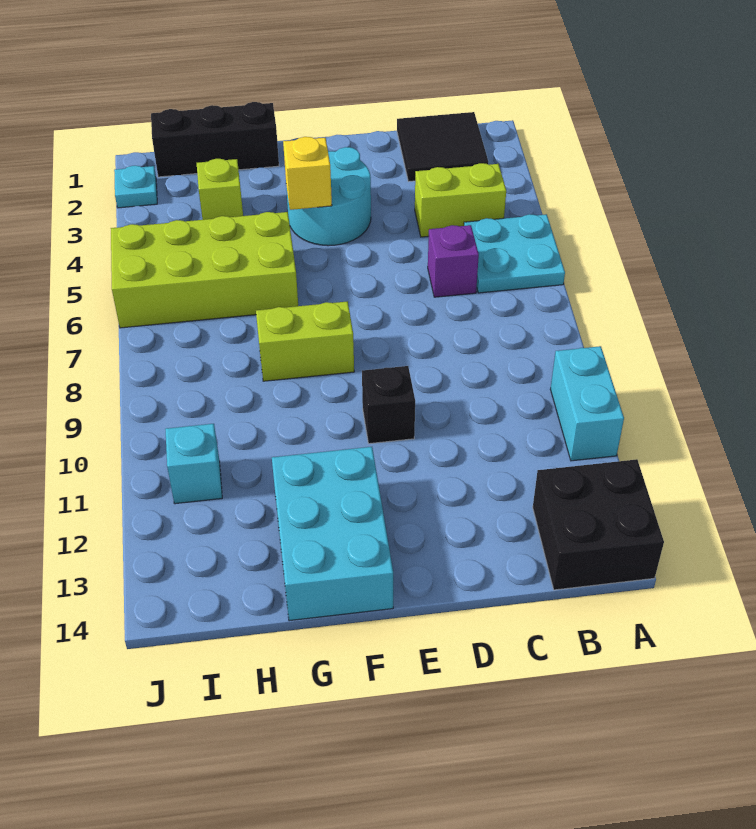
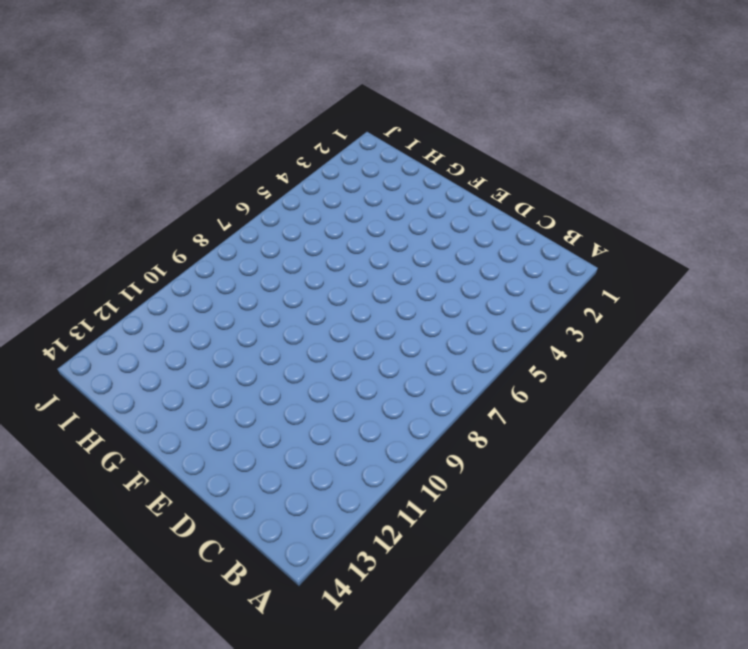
none -> cyan 2x2 plate [464,214,565,293]
none -> cyan 1x2 brick [550,346,624,461]
none -> black 2x2 brick [533,459,664,590]

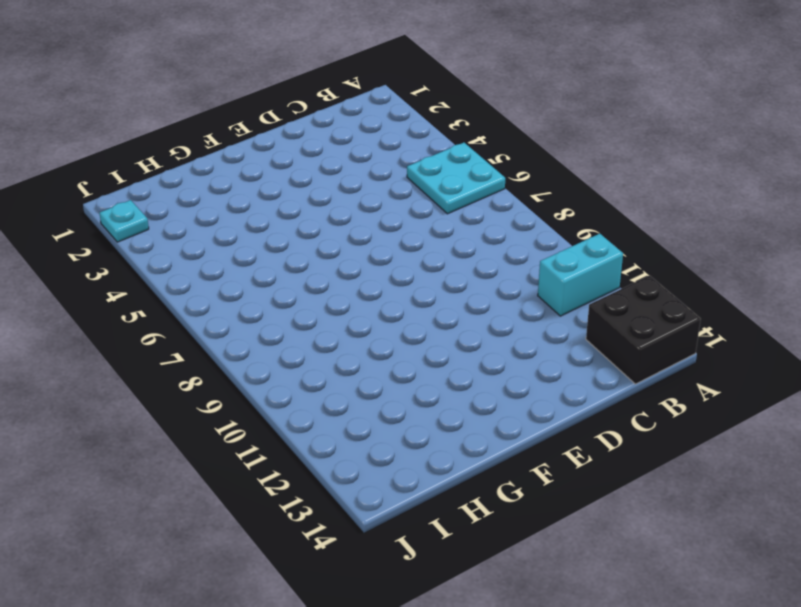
cyan 1x2 brick [538,234,623,316] -> cyan 1x2 brick turned to [550,346,624,461]
none -> black 2x2 tile [397,112,488,182]
none -> lime 1x2 brick [415,163,506,237]
none -> purple 1x1 brick [428,225,479,297]

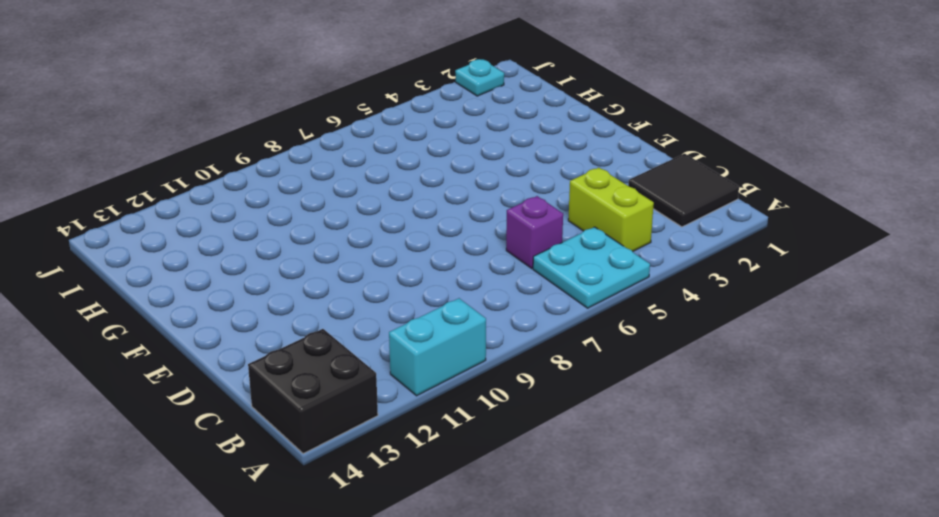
none -> cyan 2x2 round brick [286,147,371,246]
none -> black 1x1 brick [362,366,415,444]
none -> lime 1x2 brick [256,301,354,381]

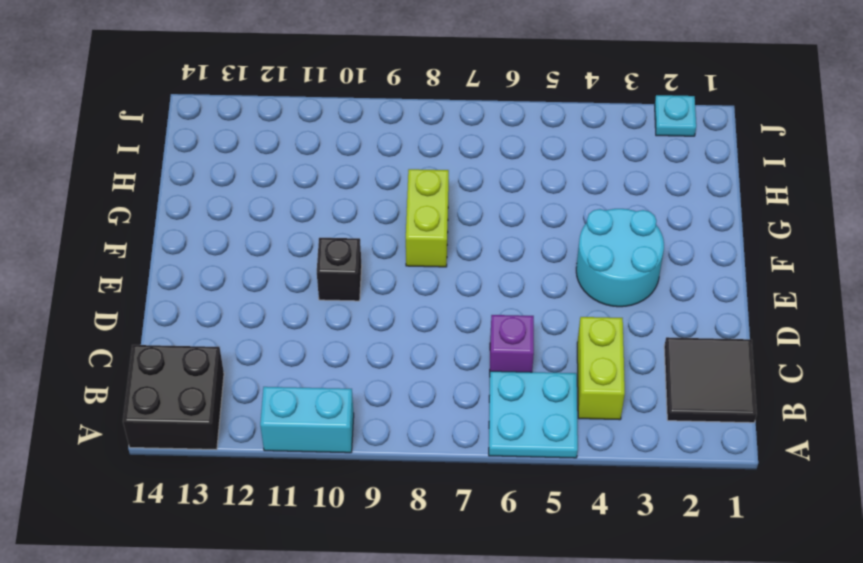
none -> cyan 2x3 brick [272,447,393,621]
none -> black 1x3 brick [151,102,279,177]
none -> lime 2x4 brick [111,212,298,328]

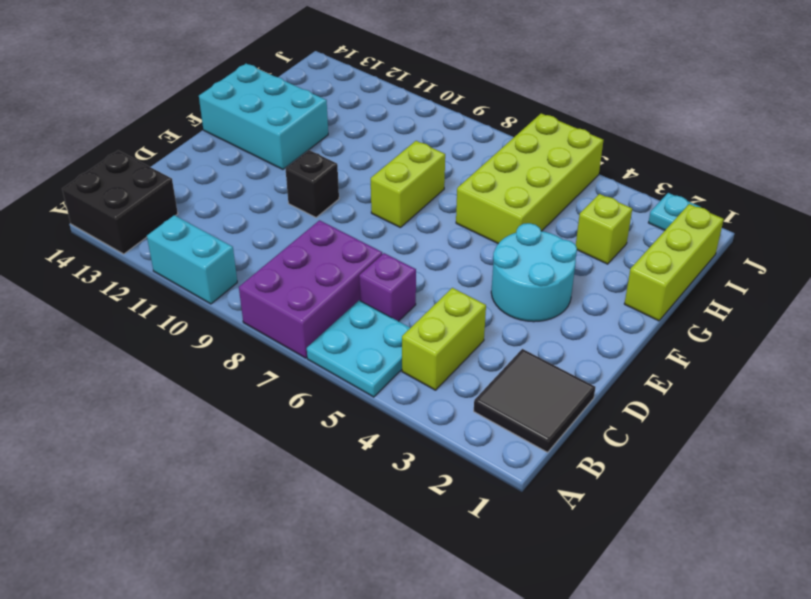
purple 2x3 brick [239,220,382,358] -> none
lime 1x3 brick [624,204,724,321] -> black 1x3 brick [151,102,279,177]
none -> cyan 1x1 brick [165,424,222,504]
none -> yellow 1x1 brick [283,137,332,210]

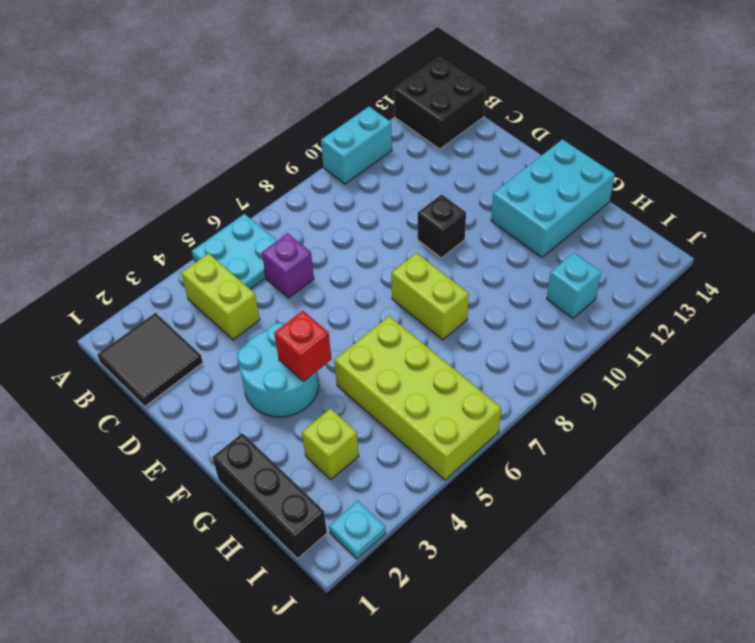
red 1x1 brick [274,311,331,382] -> yellow 1x1 brick [283,137,332,210]

